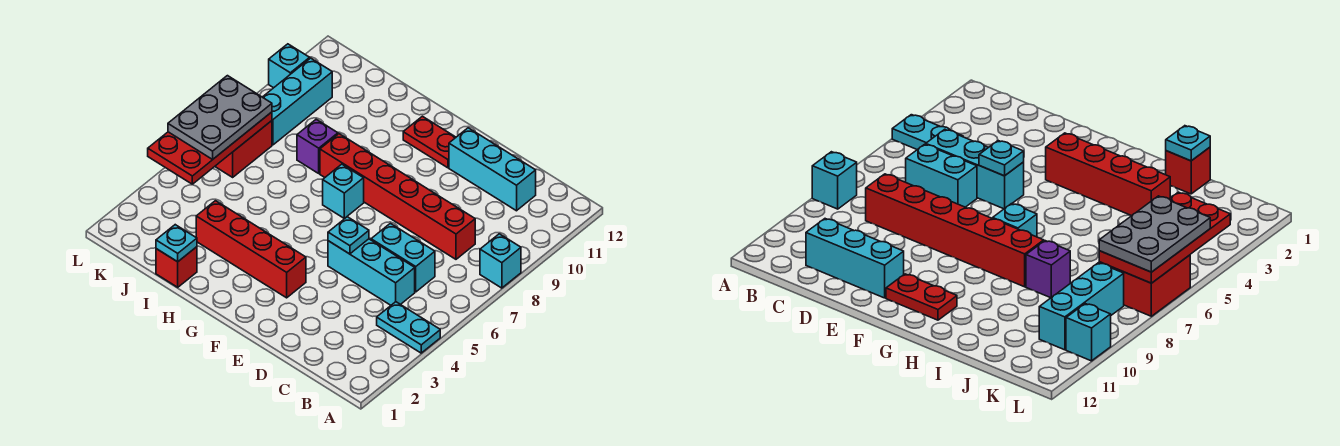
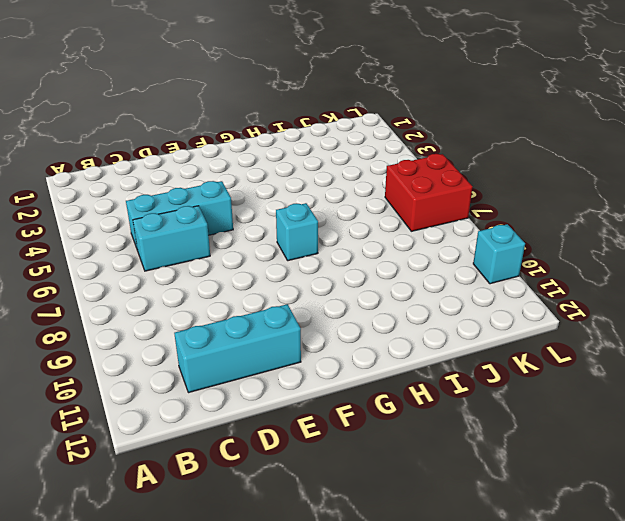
none -> cyan 1x2 plate [377,302,440,353]
none -> cyan 1x1 brick [480,234,521,288]
none -> red 1x6 brick [320,134,475,259]

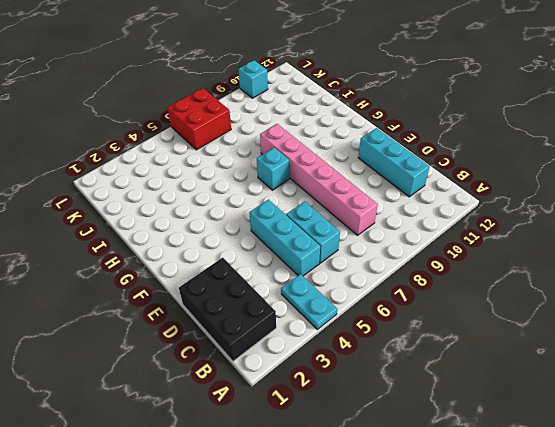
black 2x3 brick [179,258,276,361] -> none
pink 1x6 brick [260,124,378,235] -> red 1x6 brick [320,134,475,259]
none -> cyan 1x1 brick [480,234,521,288]
none -> red 1x4 brick [196,201,306,298]
none -> red 1x2 plate [403,116,456,168]

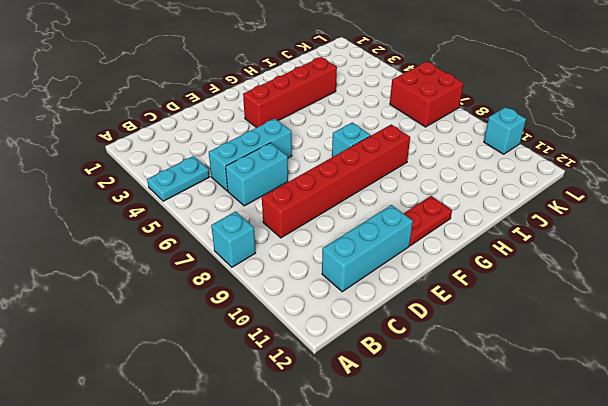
none -> red 1x1 brick [156,247,197,287]
none -> purple 1x1 brick [297,119,338,173]
none -> cyan 1x3 brick [263,58,332,145]

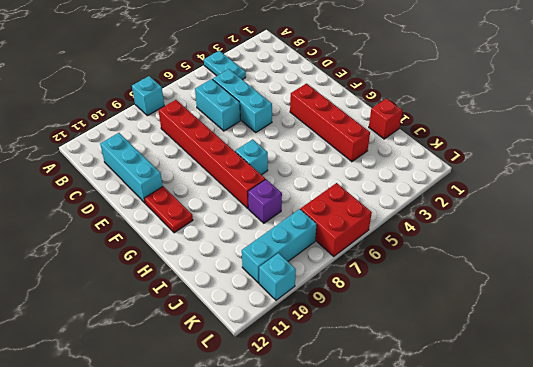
none -> cyan 1x1 plate [328,217,369,254]
none -> cyan 1x1 plate [156,225,197,262]
none -> red 2x4 plate [148,112,272,184]

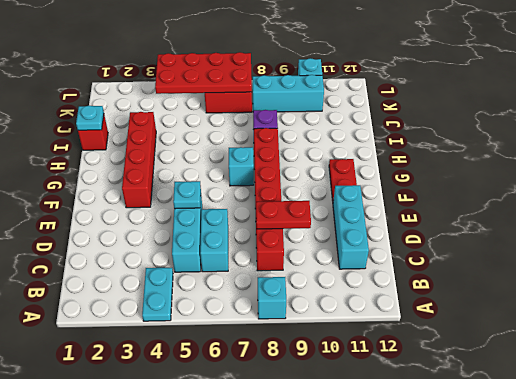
red 1x2 plate [256,201,311,229] -> none
none -> grey 2x3 plate [168,76,272,159]

